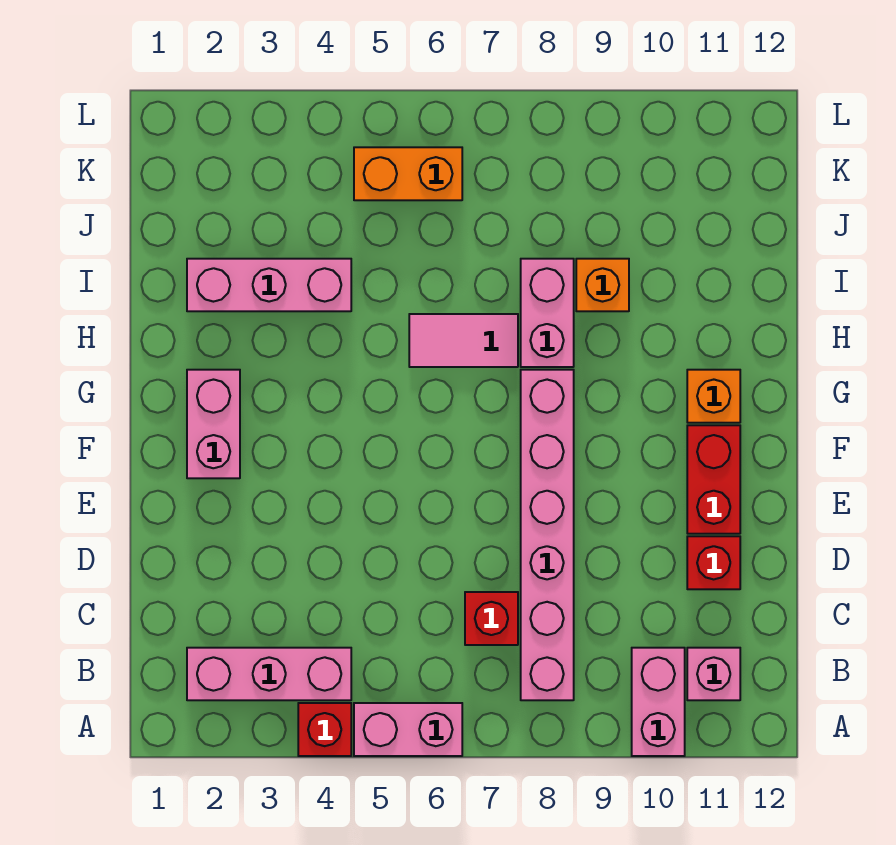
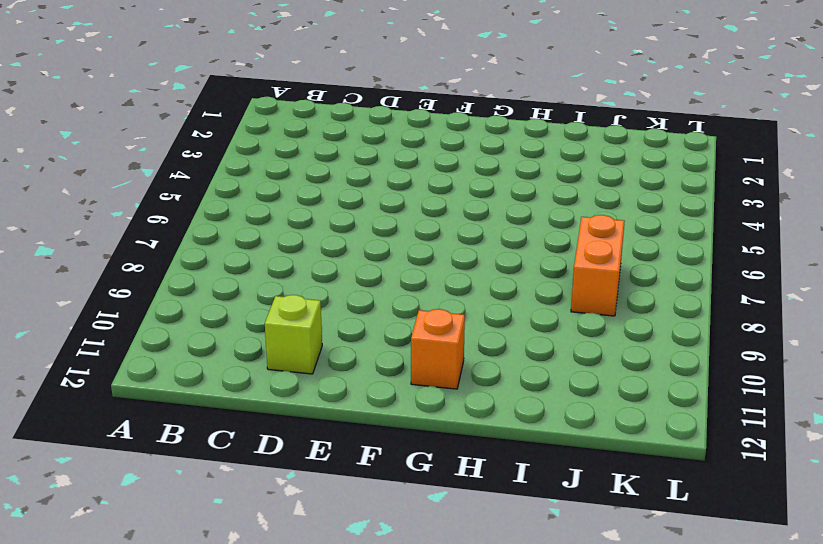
lime 1x1 brick [265,295,322,374] -> red 1x1 brick [687,536,740,589]
orange 1x2 brick [571,215,625,316] -> orange 1x2 brick moved to [354,147,462,200]
none -> red 1x1 brick [298,703,351,756]
none -> pink 1x2 brick [354,703,462,756]
none -> pink 1x2 brick [632,648,685,756]

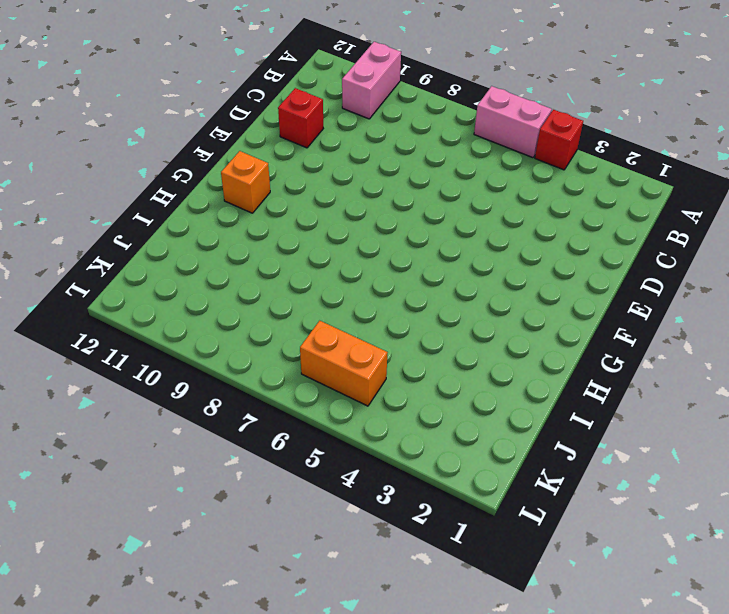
none -> pink 1x3 brick [187,648,351,700]
none -> pink 1x6 brick [521,370,574,700]
none -> pink 1x1 brick [687,648,740,700]

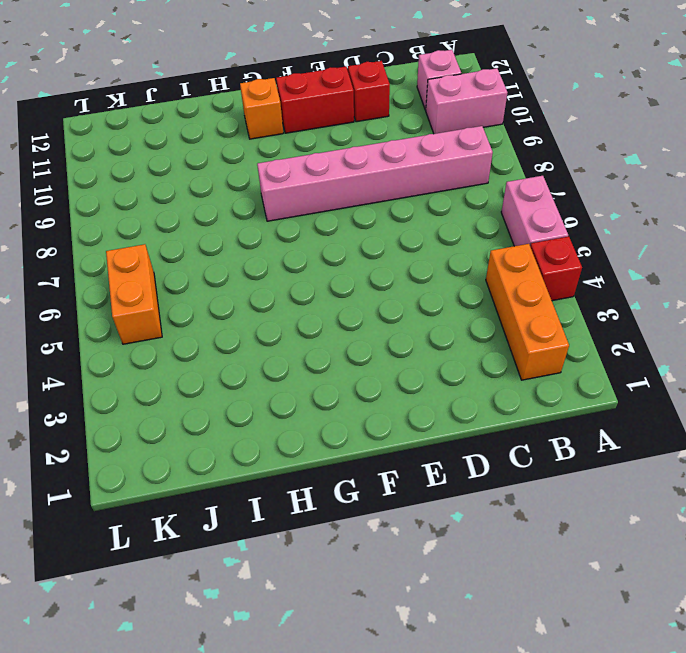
orange 1x3 brick [486,244,569,380] -> pink 1x3 brick [187,648,351,700]
none -> red 1x1 brick [465,592,518,645]
none -> pink 1x2 brick [187,370,240,478]
none -> pink 1x2 tile [409,314,518,367]

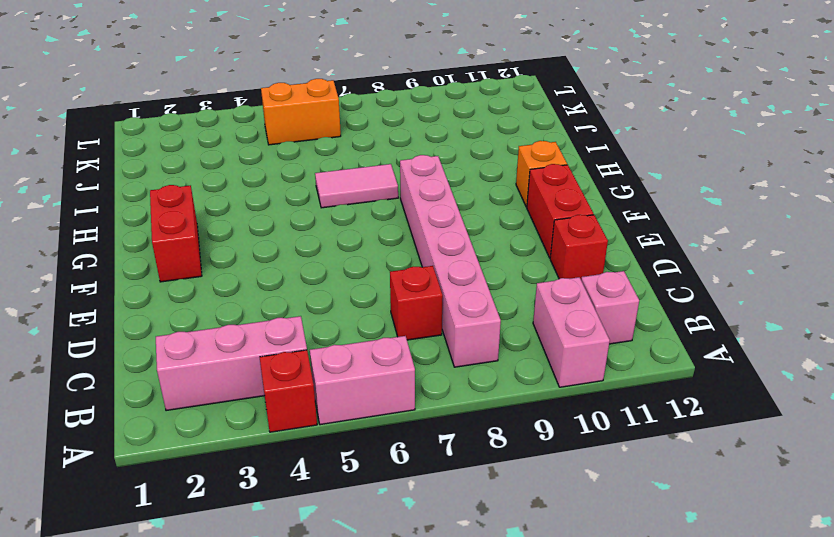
red 1x2 brick [150,185,202,282] -> pink 1x2 brick [187,370,240,478]
none -> pink 1x2 brick [521,259,574,367]
none -> pink 1x3 brick [187,259,351,311]
none -> orange 1x1 brick [576,259,629,311]

